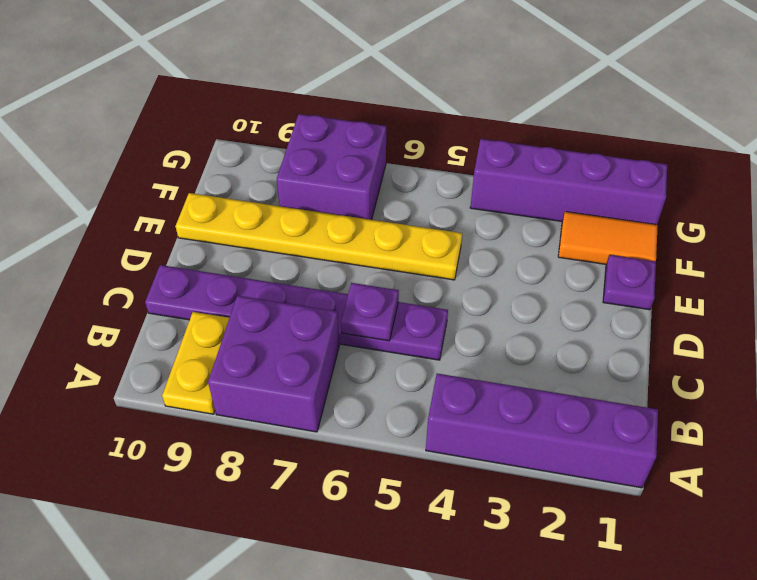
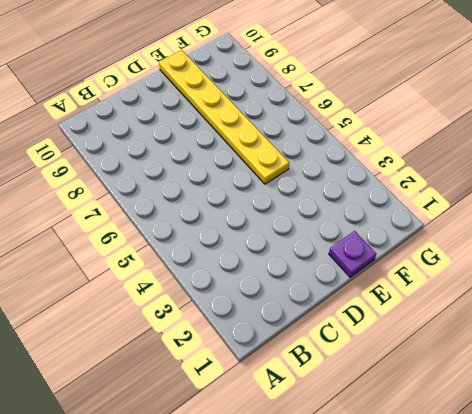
none -> purple 1x4 brick [426,374,658,488]
none -> purple 2x2 brick [208,296,339,432]

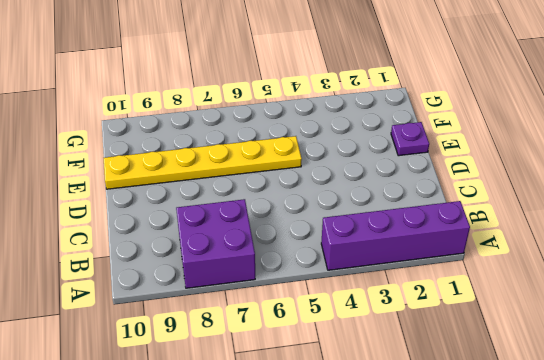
none -> yellow 1x2 plate [162,312,229,414]
none -> purple 1x6 plate [145,265,448,360]

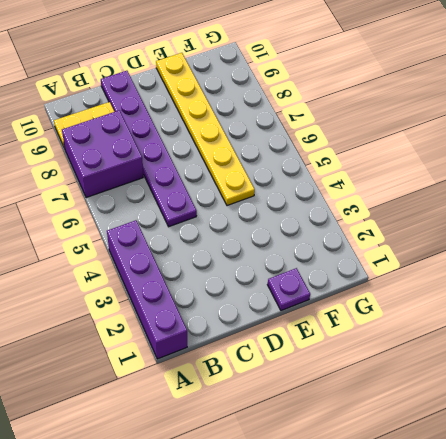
none -> orange 1x2 tile [558,212,658,264]
none -> purple 2x2 brick [277,114,386,220]

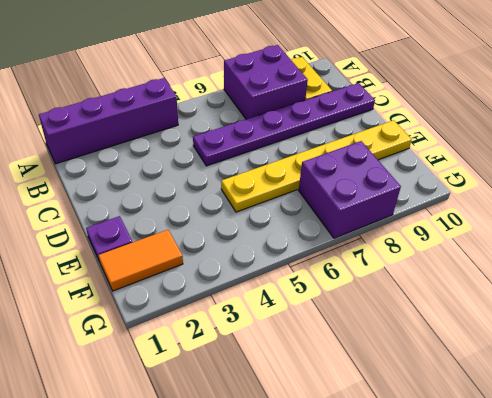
none -> purple 1x4 brick [470,139,667,225]
none -> purple 1x1 plate [341,283,399,341]

